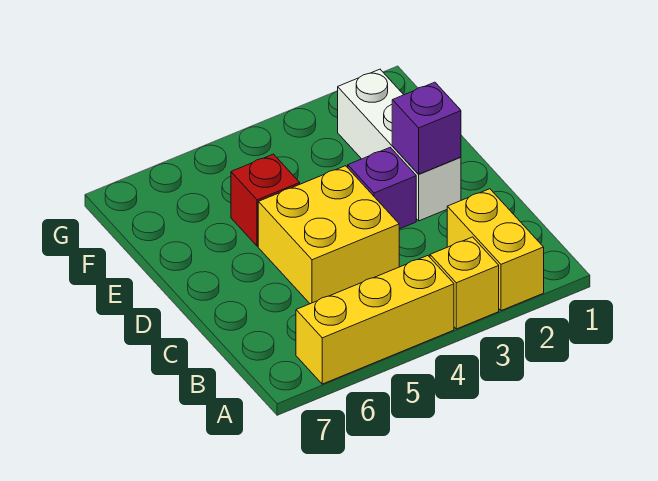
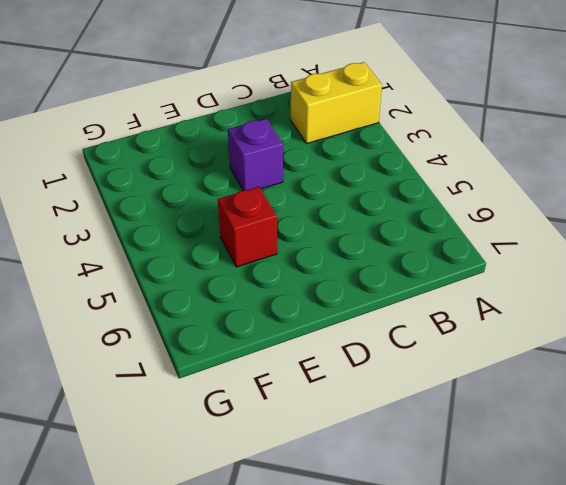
none -> yellow 1x1 brick [430,237,499,329]
none -> yellow 1x3 brick [296,256,454,384]

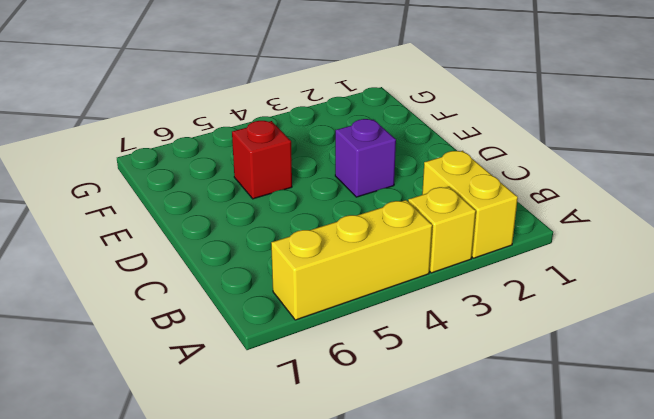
none -> yellow 2x2 brick [258,166,399,304]
none -> white 1x3 brick [338,69,461,221]

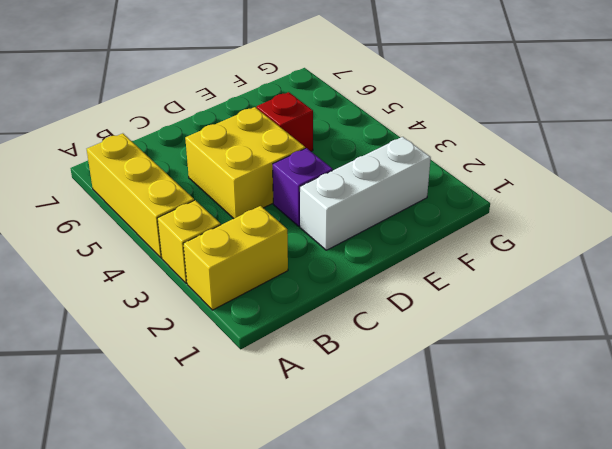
none -> purple 1x1 brick [392,82,461,174]

